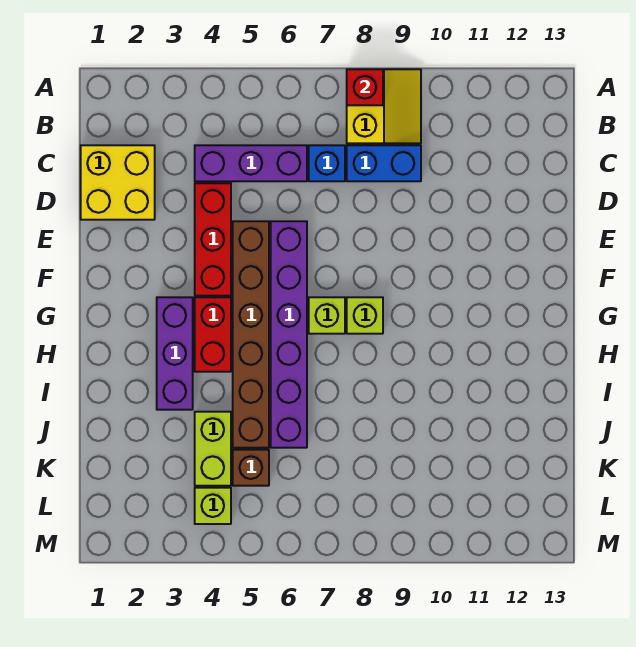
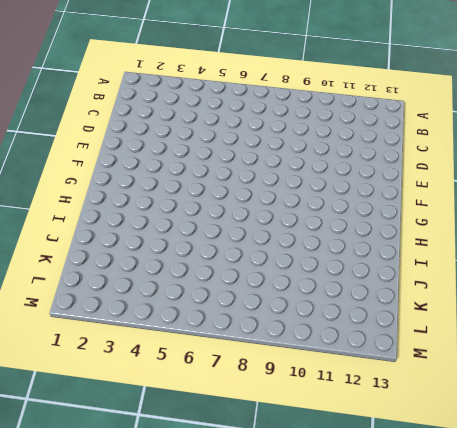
none -> yellow 2x2 slope [347,69,421,143]
none -> yellow 2x2 brick [81,145,155,220]
none -> purple 1x3 brick [195,145,307,181]

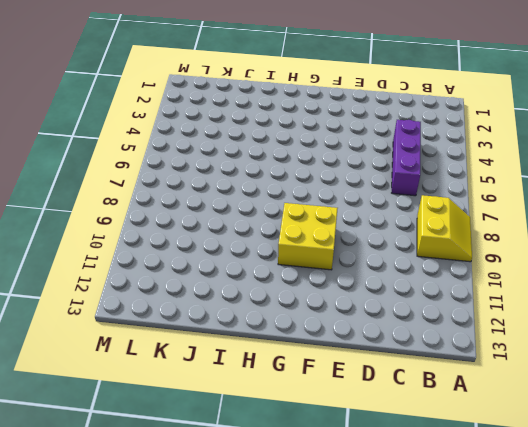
yellow 2x2 slope [417,195,472,262] -> yellow 2x2 slope turned to [347,69,421,143]
yellow 2x2 brick [278,203,338,270] -> yellow 2x2 brick moved to [81,145,155,220]
none -> blue 1x1 brick [309,145,345,181]
none -> blue 1x2 brick [347,145,421,181]
none -> red 1x3 brick [195,183,231,296]

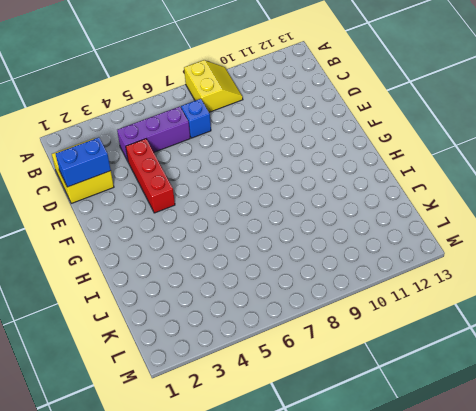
blue 1x2 brick [56,138,111,187] -> blue 1x2 brick moved to [347,145,421,181]
none -> brown 1x6 brick [233,221,269,448]
none -> purple 1x6 brick [271,221,307,448]
none -> purple 1x3 brick [157,297,193,410]

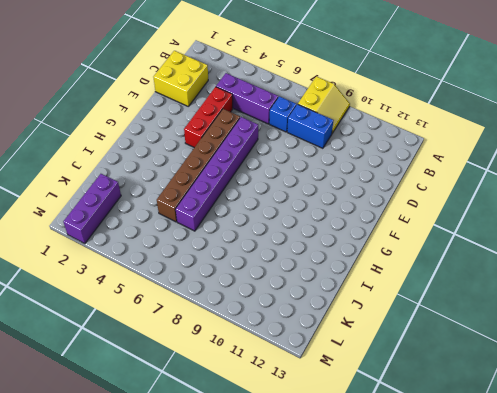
purple 1x3 brick [63,174,121,244] -> purple 1x3 brick moved to [157,297,193,410]
none -> red 1x2 brick [195,297,231,372]
none -> lime 1x1 brick [309,297,345,334]
none -> lime 1x1 brick [347,297,383,334]

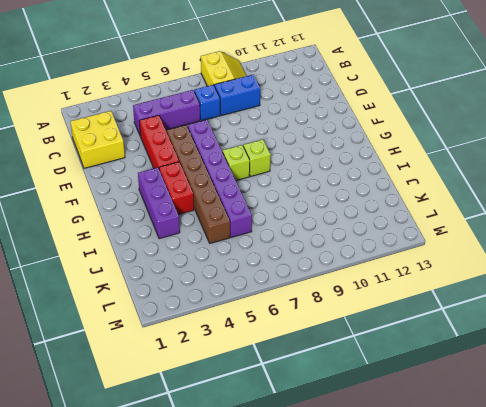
none -> lime 1x2 brick [195,412,231,486]
none -> brown 1x1 brick [233,450,269,486]
none -> lime 1x1 brick [195,488,231,524]

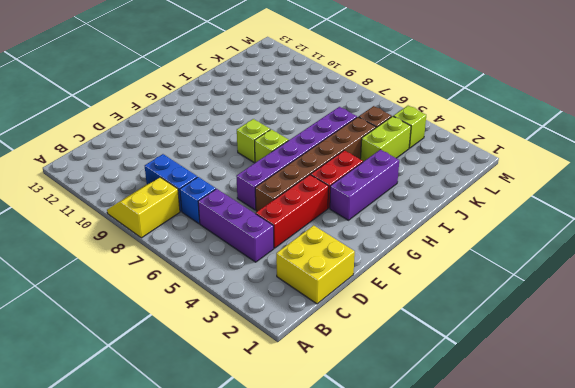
none -> red 1x1 brick [347,69,383,105]

